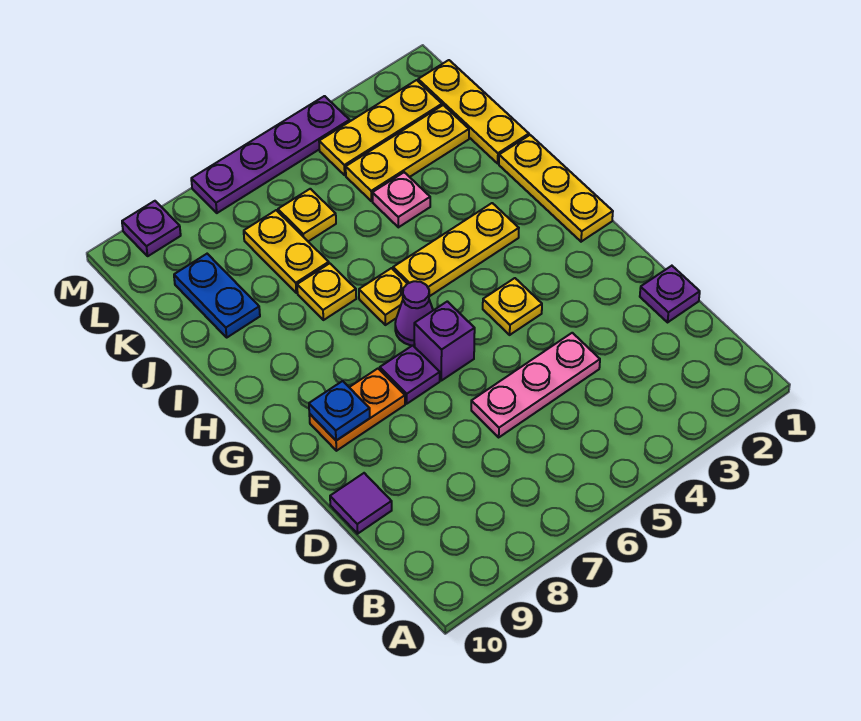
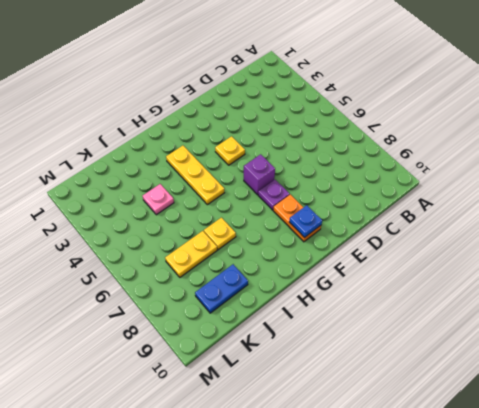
none -> purple 1x1 plate [640,266,700,322]
none -> pink 1x3 plate [471,333,600,437]
none -> purple 1x1 tile [330,473,392,534]

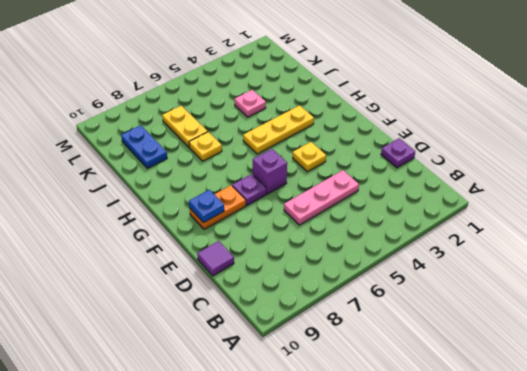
none -> yellow 1x3 plate [499,135,613,242]
none -> purple 1x1 cone [395,281,433,346]
none -> yellow 1x1 plate [359,268,407,325]

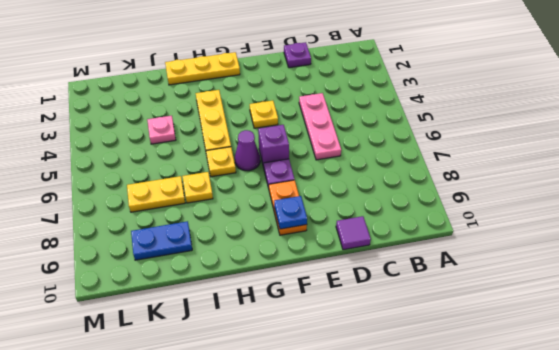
none -> yellow 1x3 plate [418,60,529,163]
none -> yellow 1x3 plate [346,105,469,201]
none -> yellow 1x1 plate [278,189,336,241]

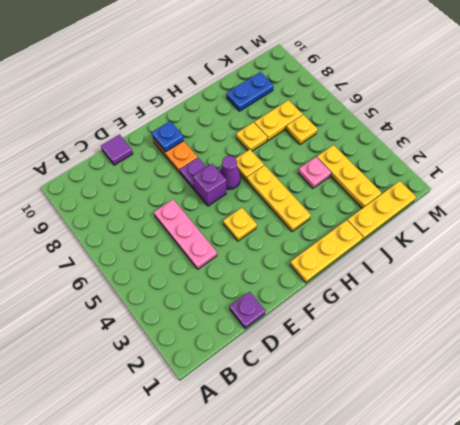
none -> yellow 1x3 plate [319,80,442,175]
none -> purple 1x4 plate [191,96,350,213]
none -> purple 1x1 plate [122,201,181,256]

